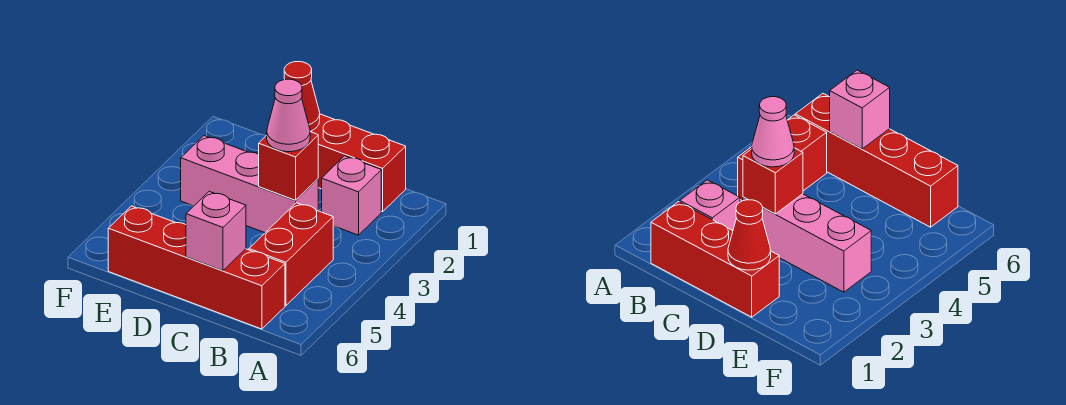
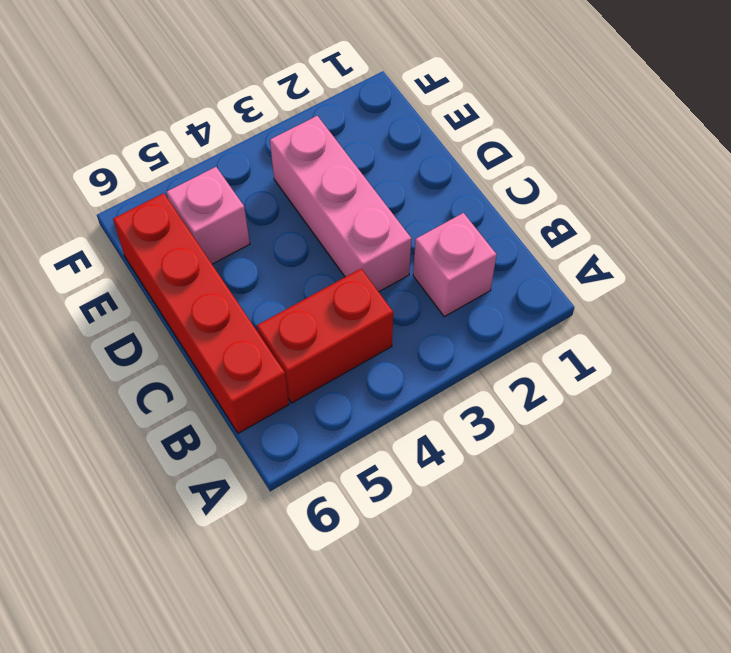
pink 1x1 brick [167,167,250,264] -> pink 1x1 brick moved to [186,191,246,271]
none -> red 1x3 brick [310,114,406,212]
none -> red 1x1 brick [259,132,318,200]

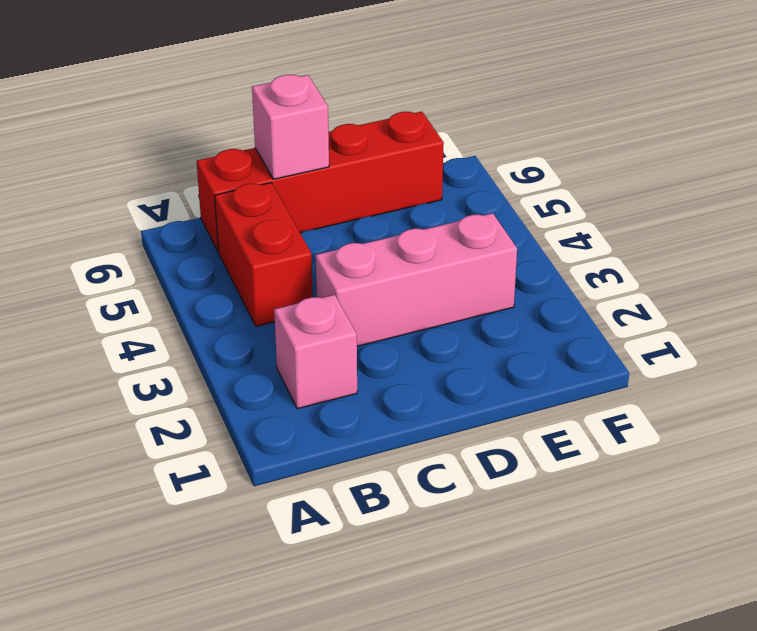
none -> red 1x3 brick [310,114,406,212]
none -> red 1x1 brick [259,132,318,200]

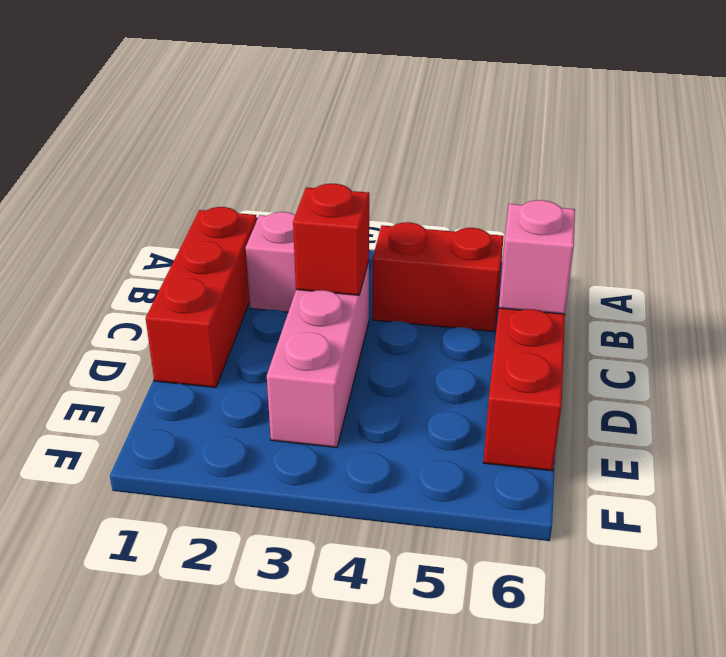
none -> red 1x1 cone [284,61,320,131]
none -> pink 1x1 cone [267,79,310,152]

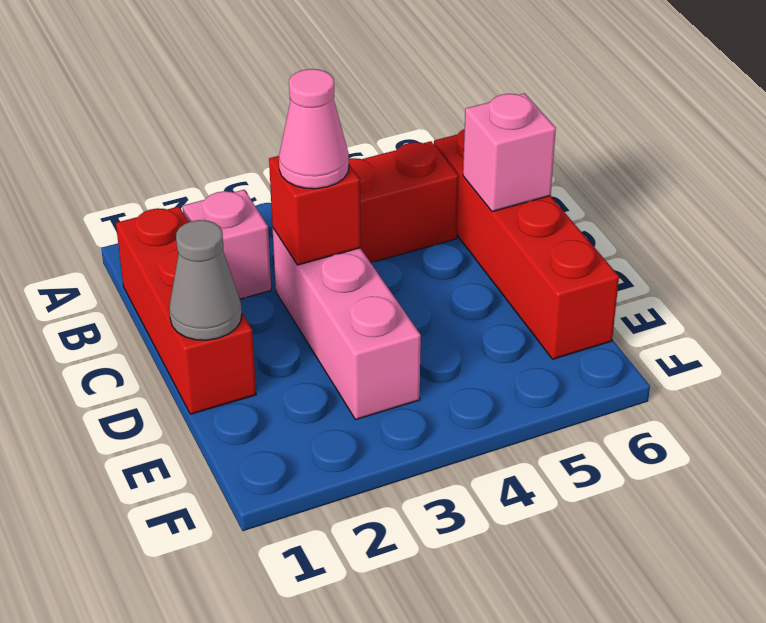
grey 1x1 cone [169,220,242,340] -> red 1x1 cone [284,61,320,131]

